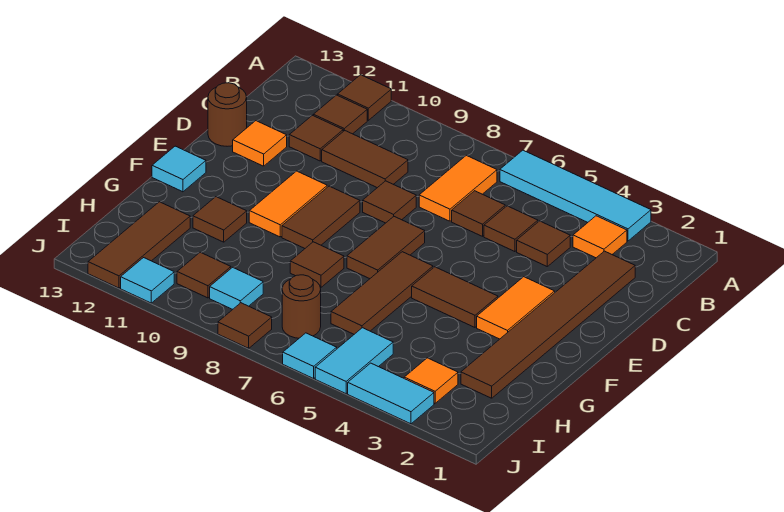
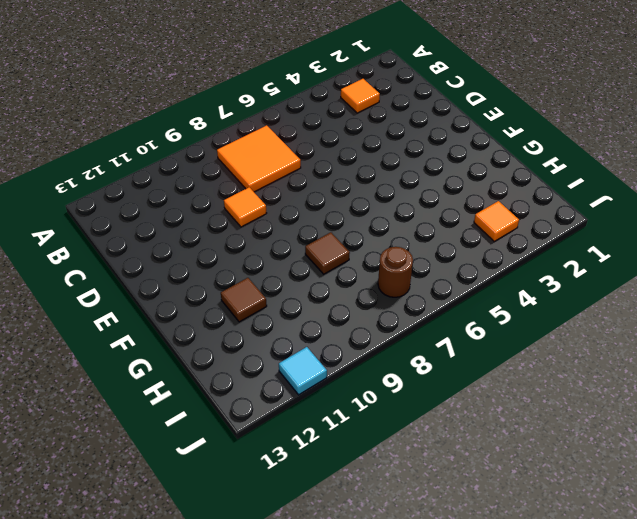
orange 2x2 tile [217,125,301,192] -> orange 1x2 tile [419,155,497,221]
orange 1x1 tile [224,187,267,227] -> orange 1x1 tile moved to [233,121,287,166]
none -> cyan 1x4 tile [500,150,651,241]
none -> brown 1x1 tile [338,75,391,120]
none -> brown 1x1 tile [313,95,367,134]
none -> brown 1x6 tile [461,251,635,398]

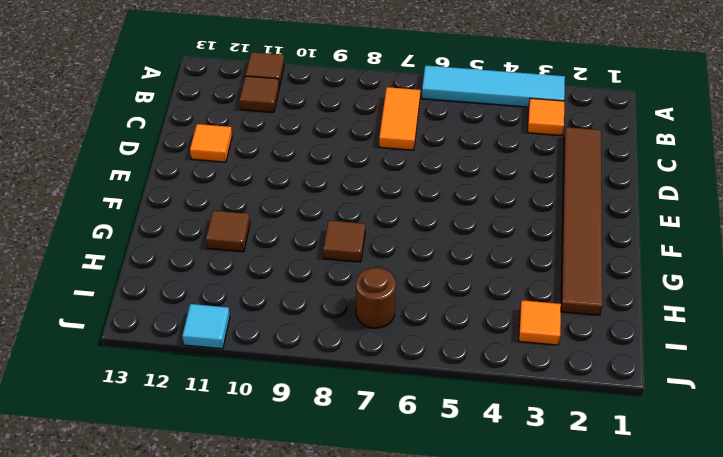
none -> brown 1x1 tile [517,221,570,266]
none -> brown 1x1 tile [484,206,538,252]
none -> brown 1x1 tile [452,191,505,236]
none -> brown 1x2 tile [322,131,408,188]

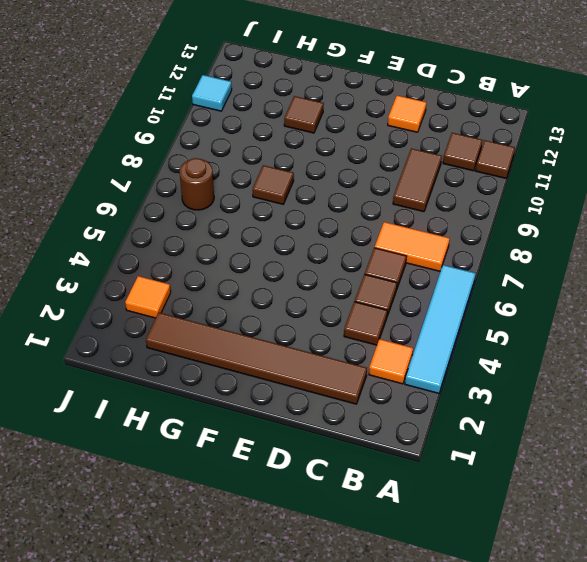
none -> brown 1x1 tile [289,115,343,161]
none -> brown 1x1 tile [363,181,416,223]
none -> brown 1x1 round brick [208,83,247,146]
none -> orange 1x2 tile [477,277,555,339]

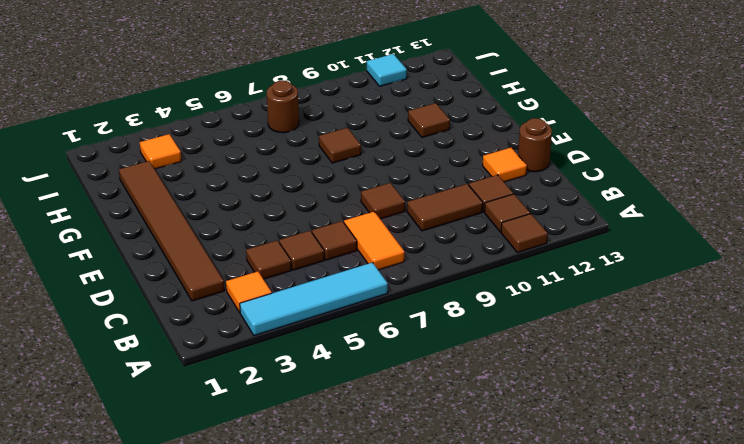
none -> orange 1x2 tile [477,277,555,339]
none -> brown 1x2 tile [347,217,425,279]
none -> brown 1x2 tile [282,186,360,248]
none -> orange 1x2 tile [249,171,327,237]

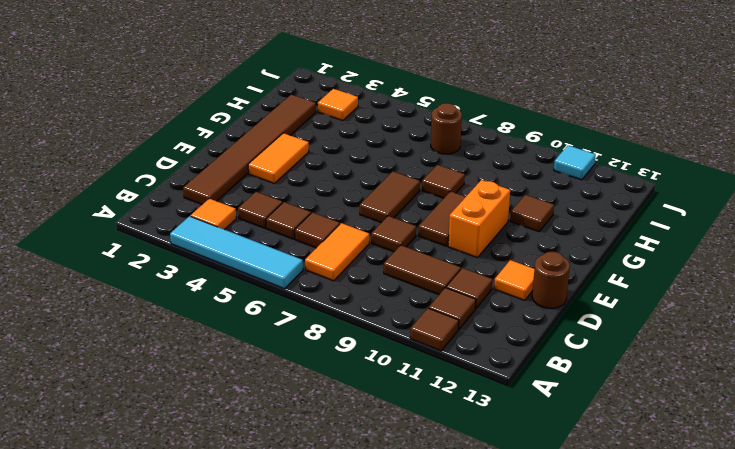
orange 1x2 brick [448,180,510,258] -> orange 1x2 tile [249,171,327,237]
none -> brown 1x2 tile [412,267,498,327]
none -> brown 1x3 tile [331,252,433,334]
none -> cyan 1x1 tile [152,146,206,192]
none -> brown 1x3 tile [88,202,190,288]

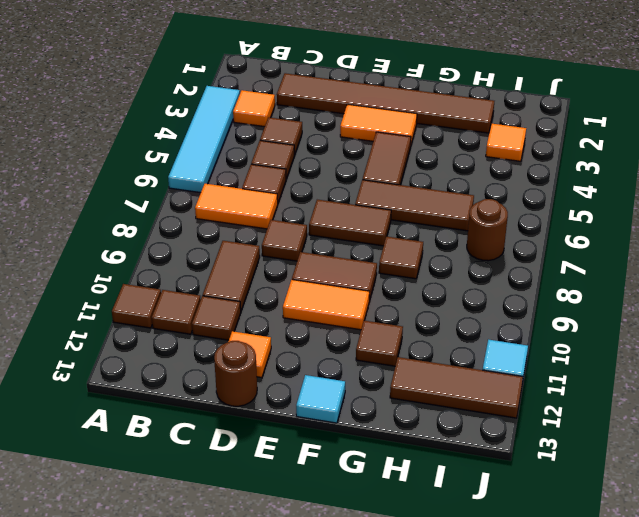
none -> cyan 1x2 tile [315,328,393,394]
none -> cyan 1x1 tile [210,267,263,309]
none -> brown 1x1 tile [177,252,231,298]
none -> cyan 1x2 tile [348,363,434,424]

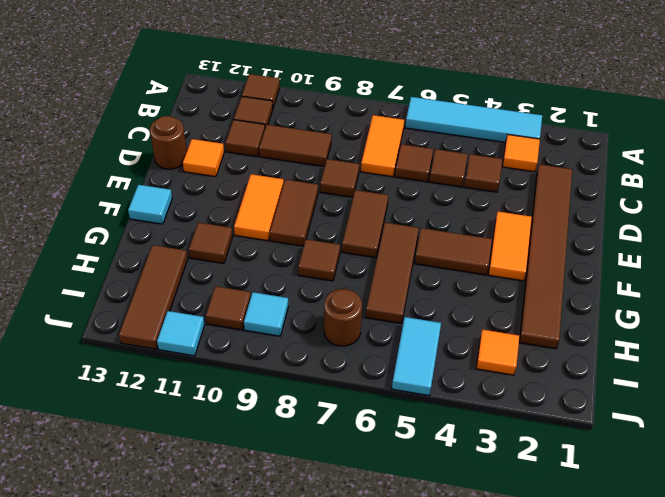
none -> cyan 1x2 tile [348,363,434,424]
none -> cyan 1x1 tile [283,333,337,379]
none -> brown 1x1 tile [218,303,272,348]

